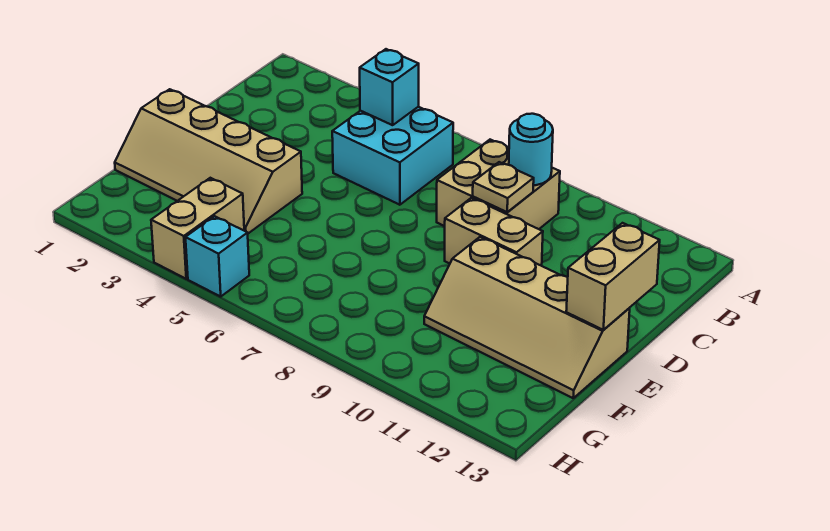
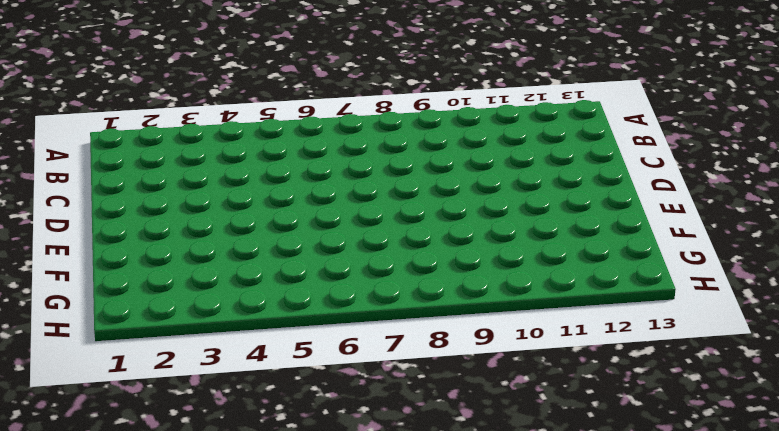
none -> cyan 2x2 brick [332,107,453,205]
none -> tan 2x2 brick [437,140,560,229]

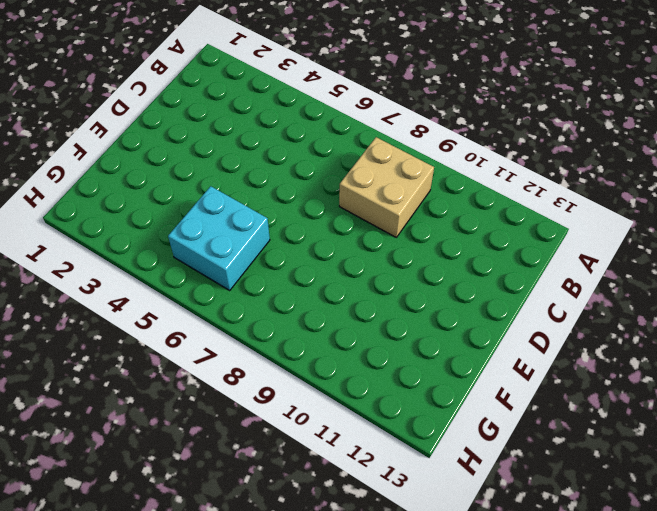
cyan 2x2 brick [168,186,270,290] -> cyan 2x2 brick moved to [332,107,453,205]
none -> tan 1x2 brick [445,198,543,266]
none -> tan 2x4 slope [115,89,302,233]

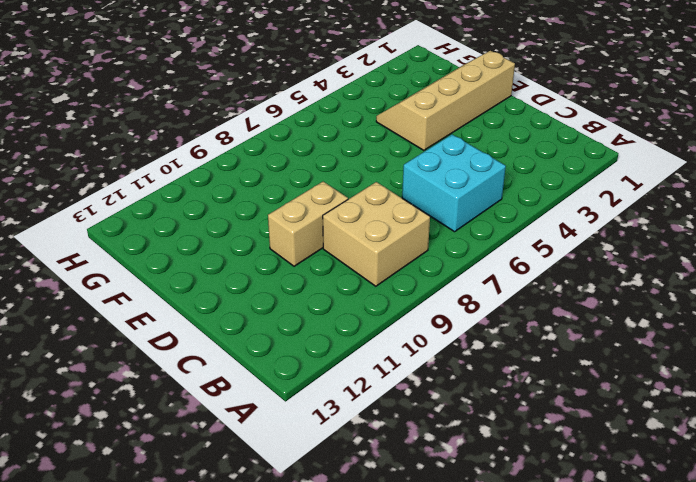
none -> tan 2x4 slope [424,237,630,398]
none -> tan 1x2 brick [151,178,244,279]

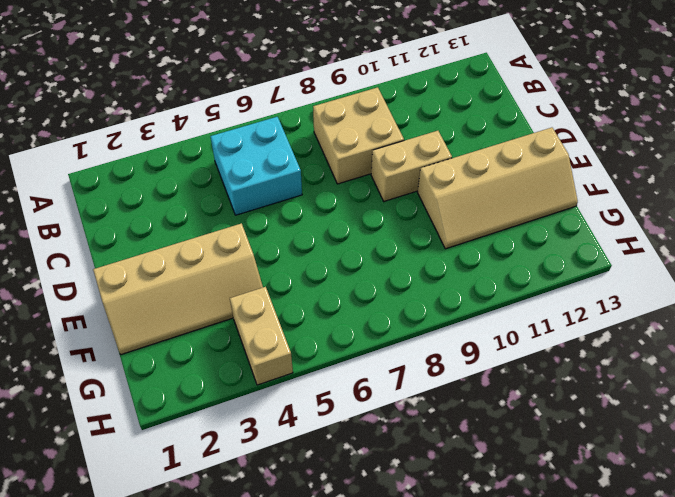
none -> cyan 1x1 brick [185,216,249,297]
none -> cyan 1x1 brick [360,49,419,125]

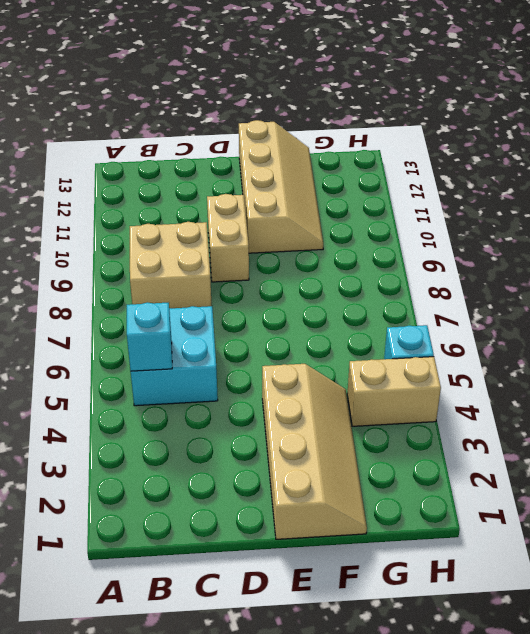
none -> cyan 1x1 round brick [509,114,553,185]
none -> tan 1x1 plate [473,162,534,212]

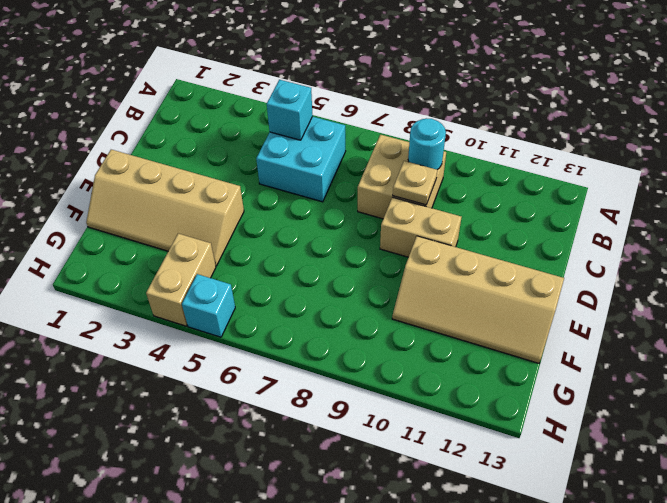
none -> tan 1x2 brick [566,223,660,330]

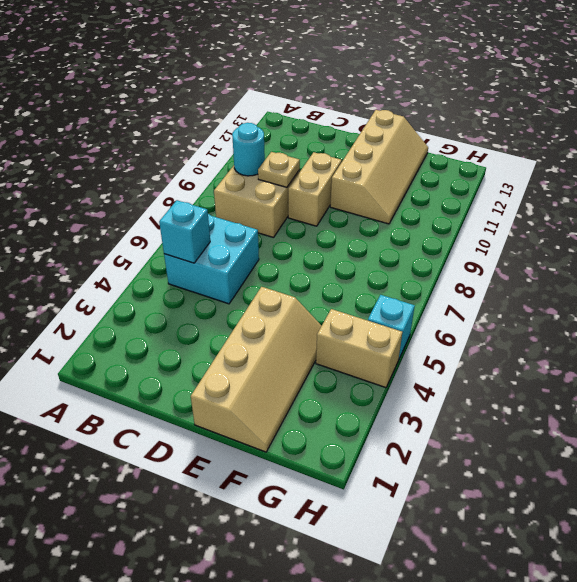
none -> tan 1x2 brick [566,223,660,330]

